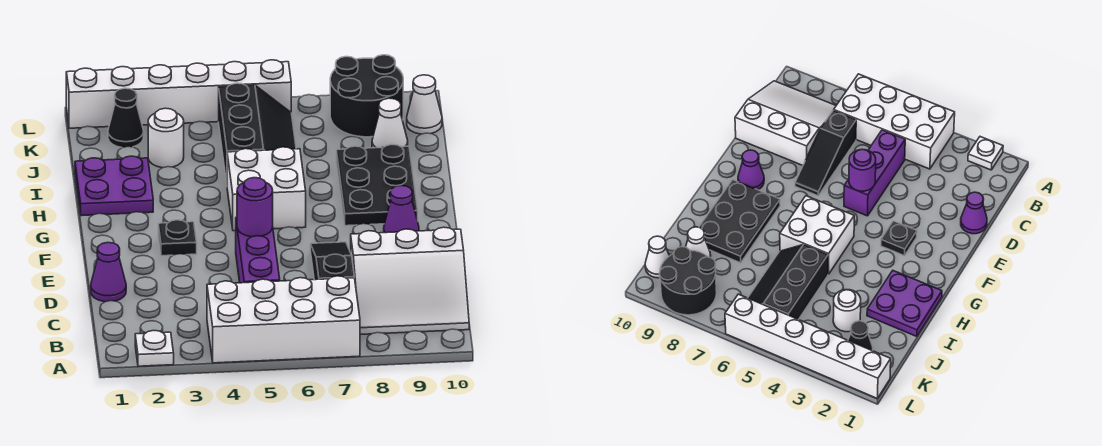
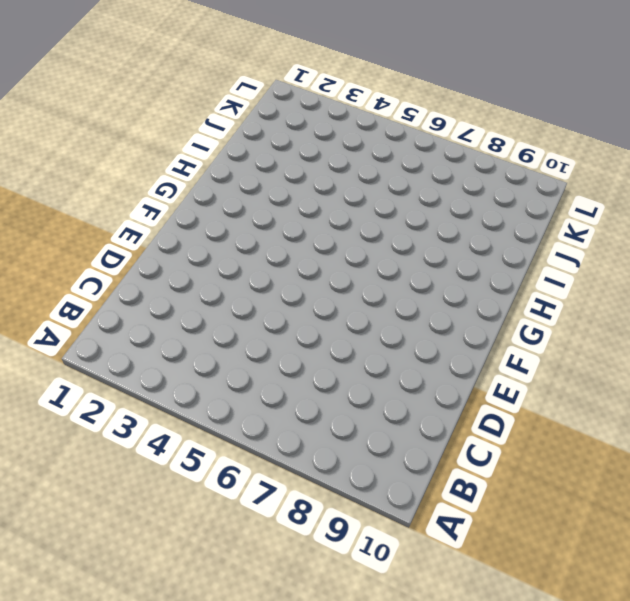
none -> white 1x1 plate [135,330,174,366]
none -> white 2x4 brick [207,276,360,363]
none -> white 3x3 slope [351,227,469,334]

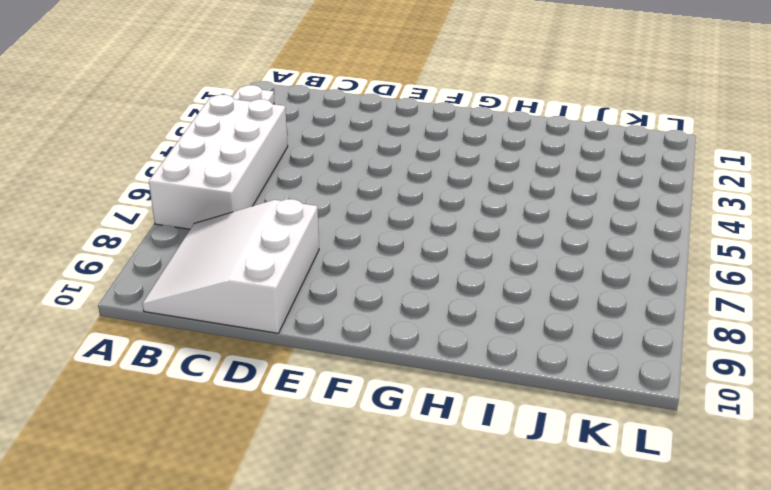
none -> purple 1x3 brick [236,217,280,283]
none -> black 1x3 slope [310,242,354,280]
none -> purple 1x1 cone [91,242,126,302]

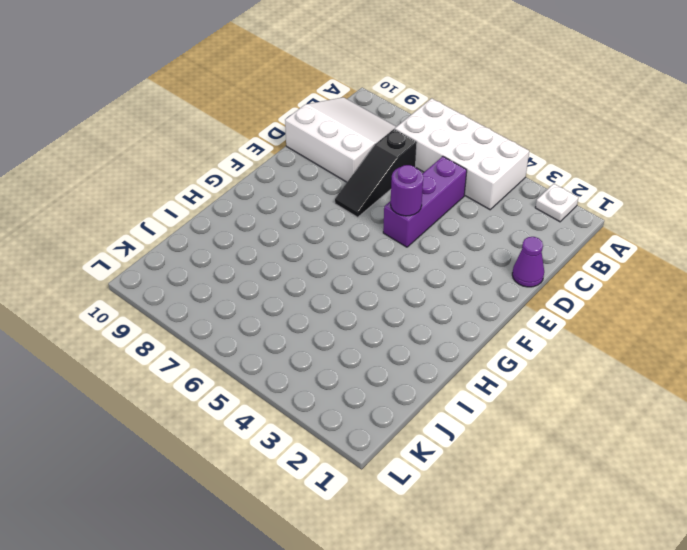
none -> black 1x1 plate [158,220,197,256]
none -> purple 1x1 cone [384,186,419,233]
none -> white 2x2 brick [227,147,306,231]

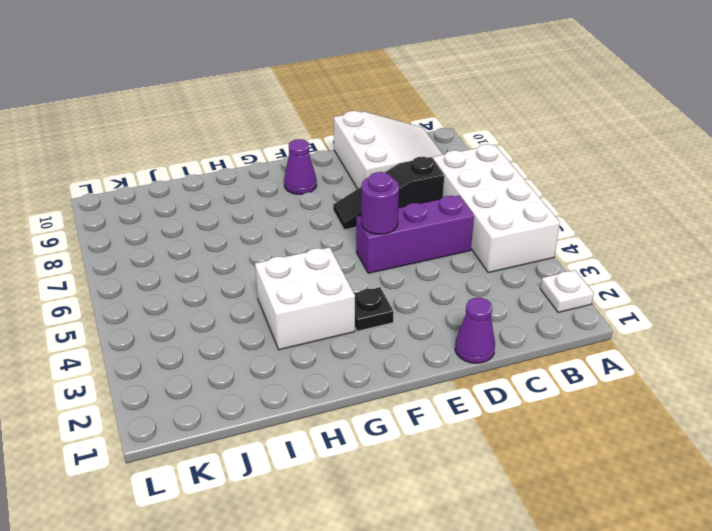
white 2x2 brick [255,247,355,350] -> white 2x2 brick moved to [227,147,306,231]
none -> black 2x3 plate [336,145,418,226]
none -> purple 2x2 plate [75,156,153,216]
none -> black 2x3 slope [219,83,296,183]

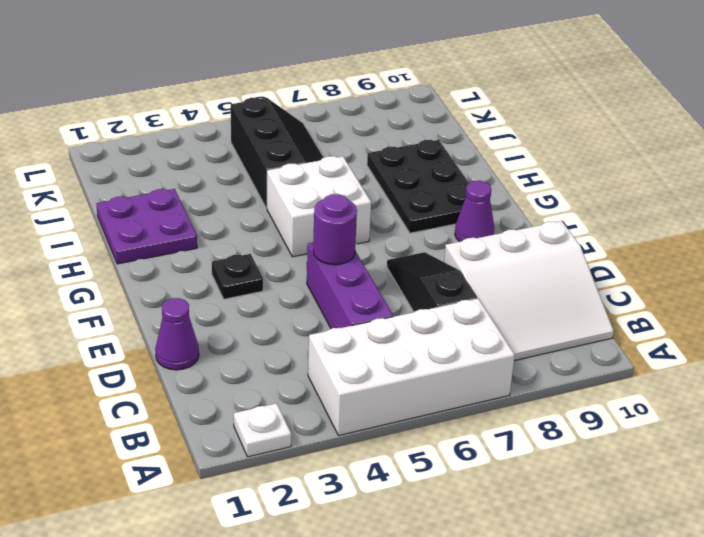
none -> white 1x1 round brick [148,108,184,168]
none -> white 1x1 cone [372,98,408,148]
none -> black 1x1 cone [108,88,144,148]

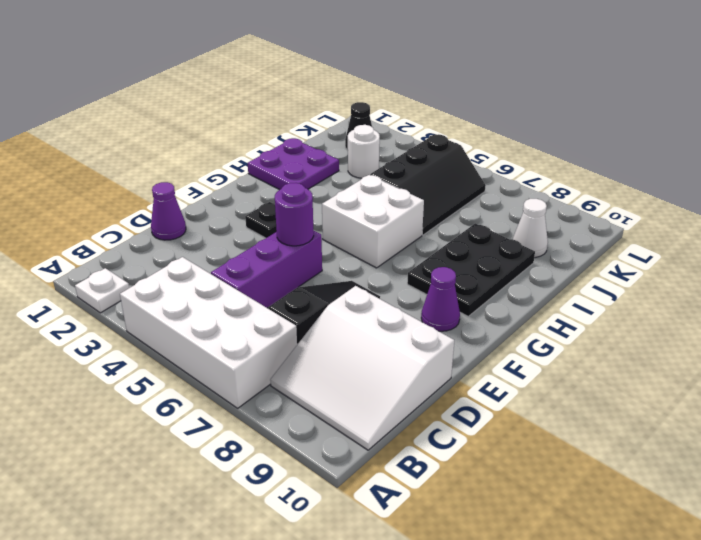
none -> black 2x2 round brick [330,55,403,137]
none -> white 1x1 cone [407,75,442,134]
none -> white 1x6 brick [66,60,291,128]

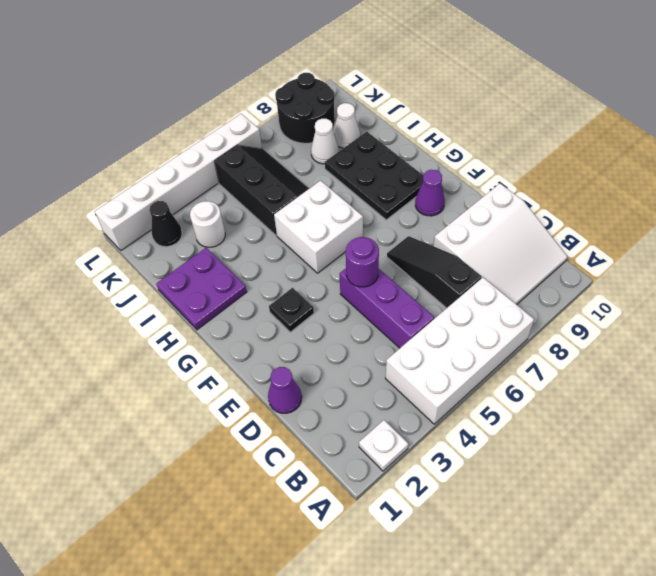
white 1x1 cone [311,119,339,164] -> white 1x1 cone moved to [407,75,442,134]

